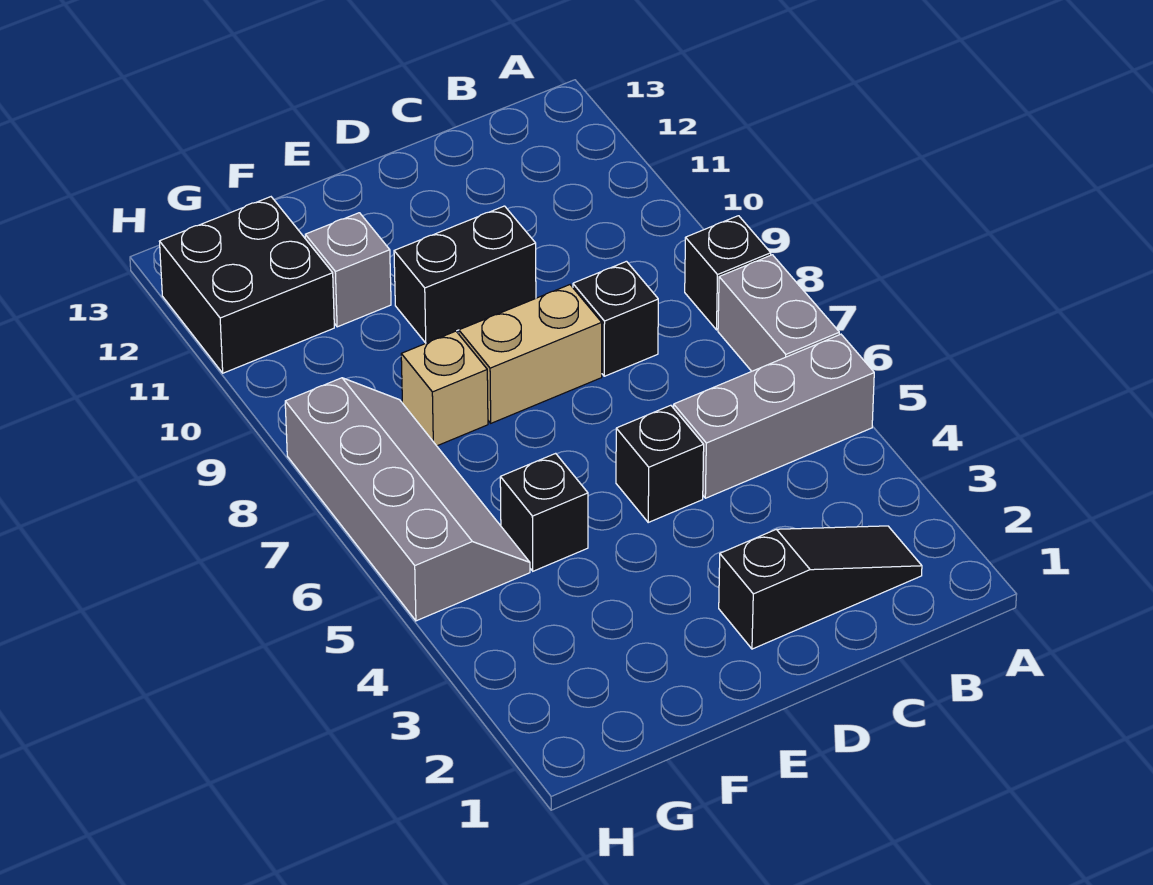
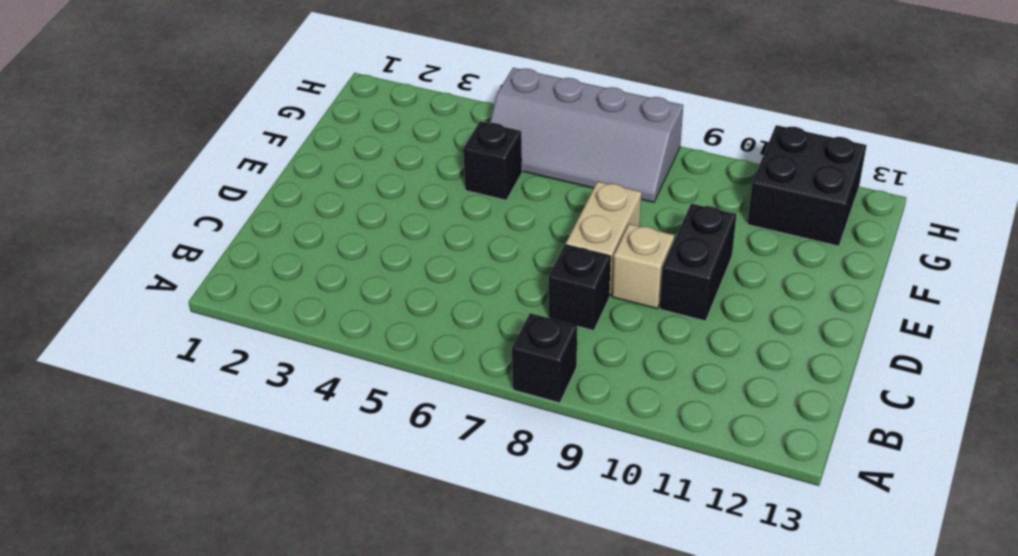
tan 1x1 brick [612,224,674,309] -> tan 1x1 brick moved to [401,331,488,446]
none -> grey 1x3 brick [674,334,874,498]
none -> grey 1x2 brick [718,255,839,371]
none -> black 1x3 slope [719,526,922,649]

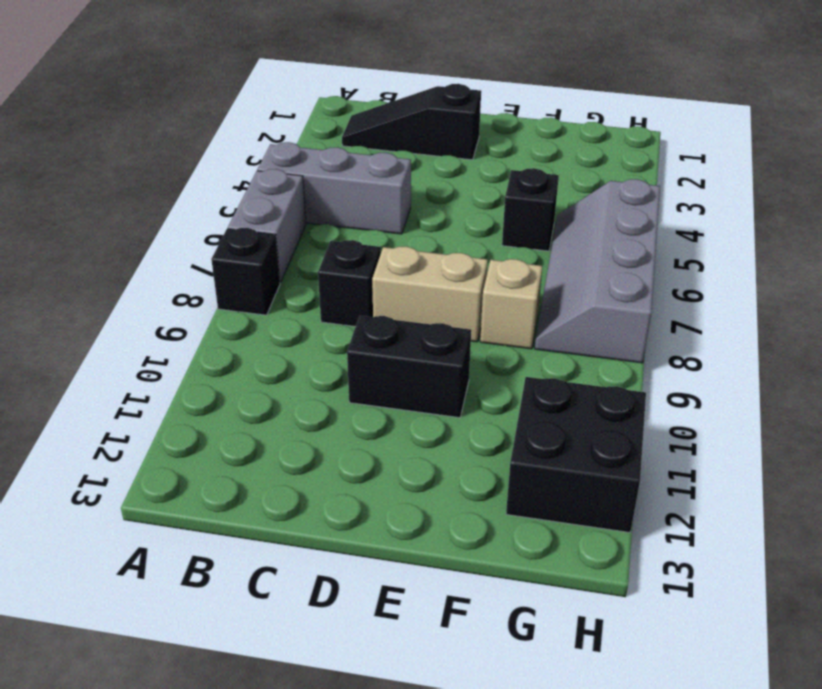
none -> black 1x1 brick [616,405,704,522]
none -> grey 1x1 brick [305,213,391,327]

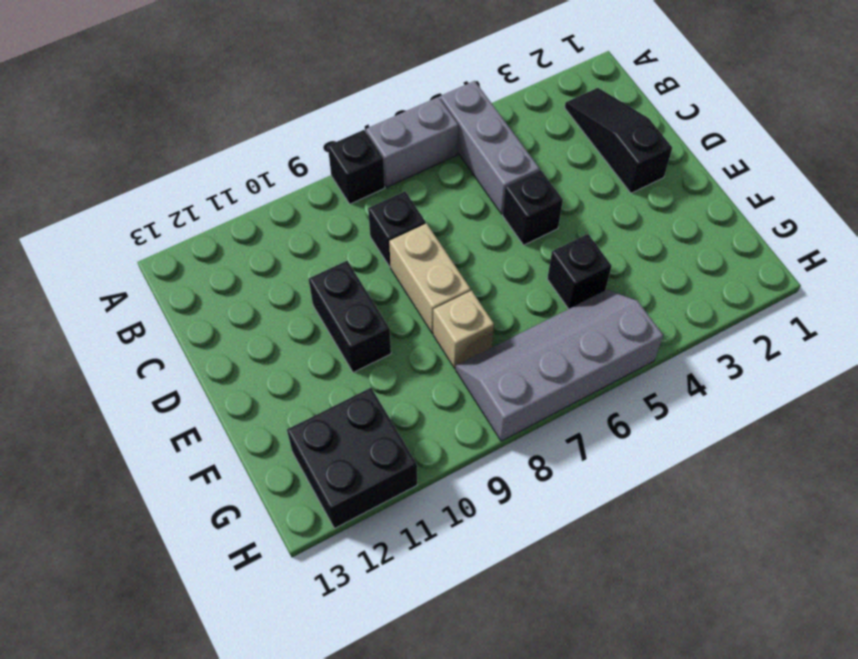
none -> grey 1x1 brick [305,213,391,327]

